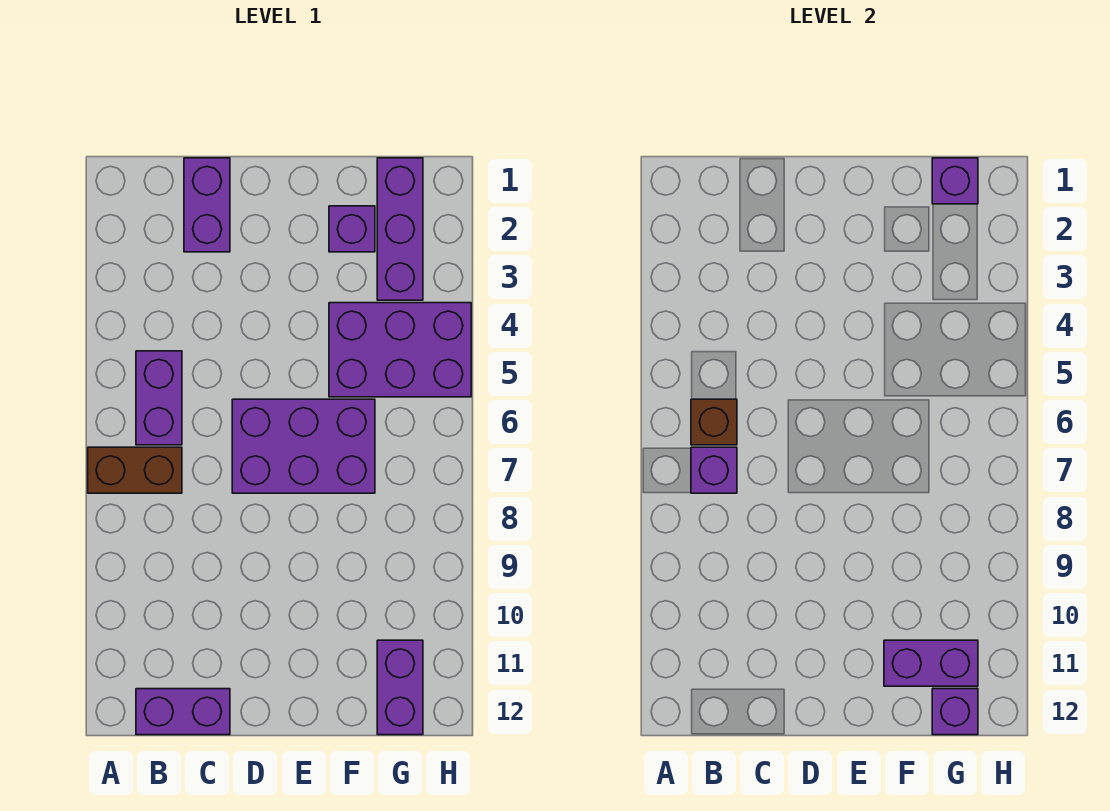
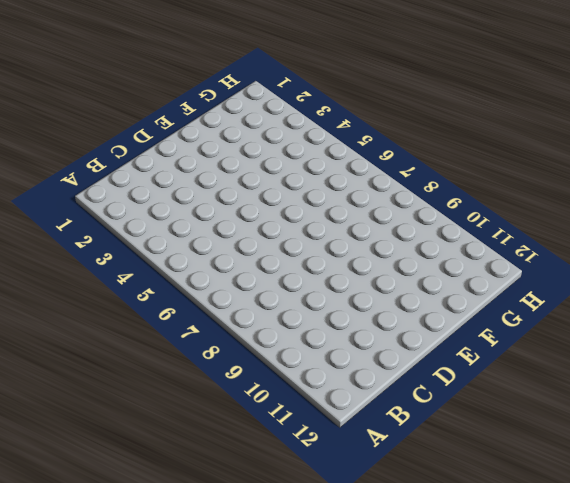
none -> brown 1x2 brick [88,447,182,493]
none -> purple 1x2 brick [136,351,182,445]
none -> purple 1x2 brick [136,689,230,735]

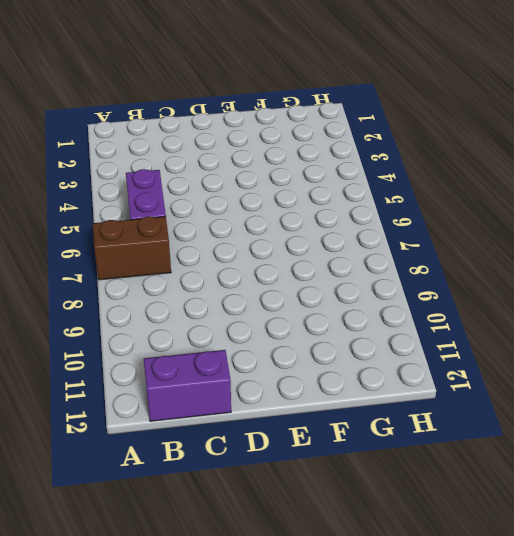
none -> purple 1x2 brick [184,158,230,252]
none -> purple 2x3 brick [232,399,375,493]
none -> purple 1x1 brick [329,206,375,252]

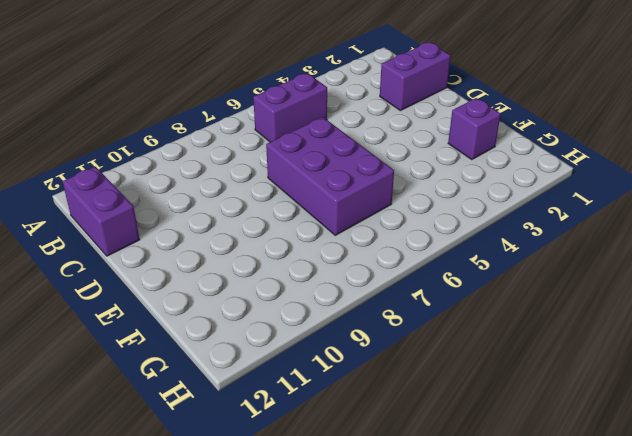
none -> brown 1x2 brick [88,447,182,493]
none -> purple 2x3 brick [329,303,471,397]
none -> purple 1x3 brick [377,158,423,300]

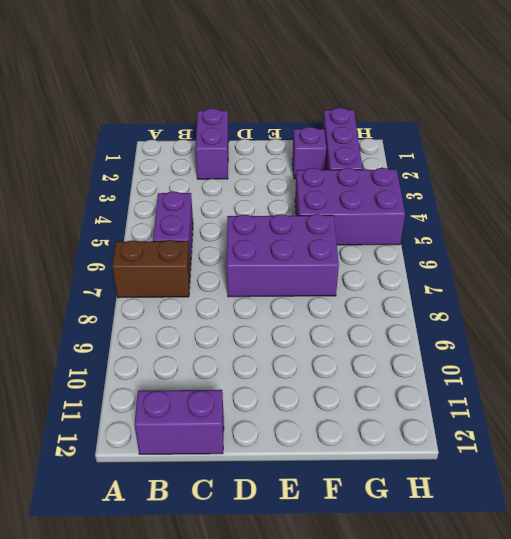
none -> purple 1x2 brick [377,640,423,735]
none -> brown 1x1 brick [691,399,737,445]
none -> purple 1x1 brick [691,447,737,493]

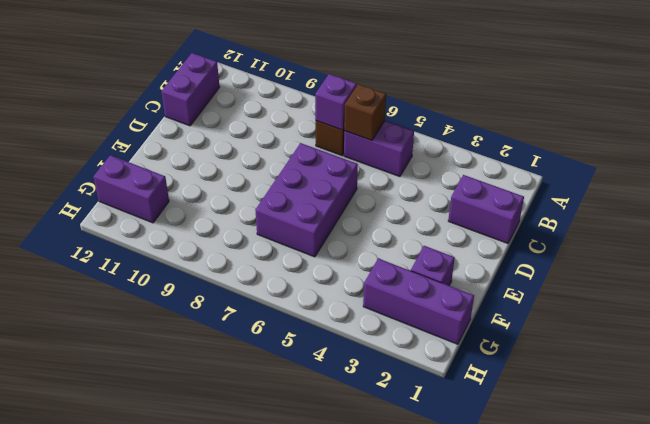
none -> purple 2x3 brick [329,303,471,397]
none -> purple 1x2 brick [884,640,978,686]
none -> purple 1x1 brick [932,158,978,204]

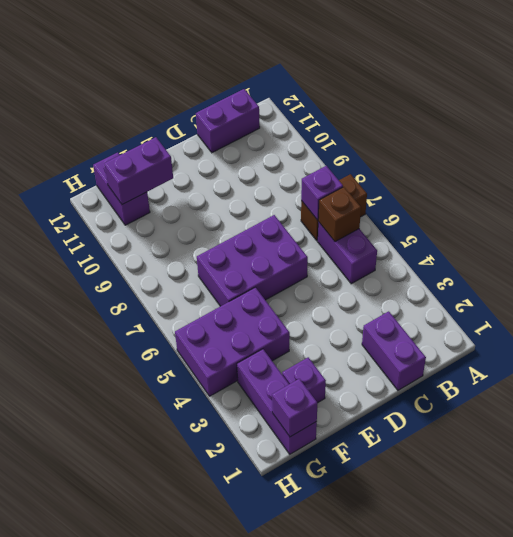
none -> purple 1x1 brick [932,689,978,735]

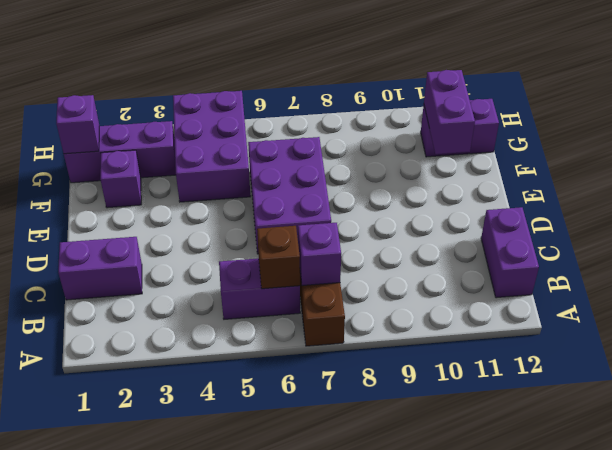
none -> purple 1x1 brick [932,689,978,735]

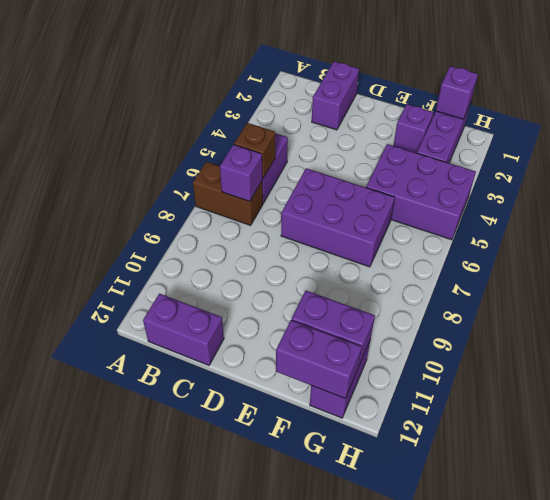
purple 1x2 brick [276,320,362,398] -> purple 1x1 brick [932,689,978,735]

